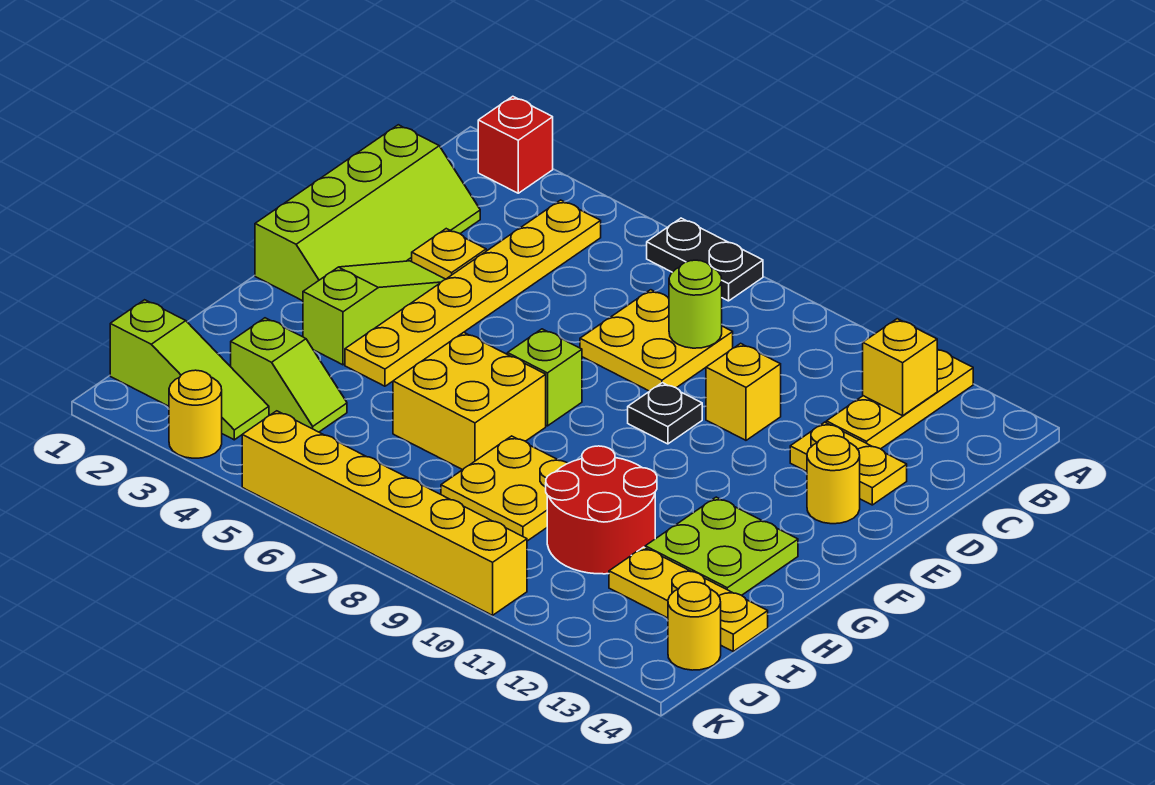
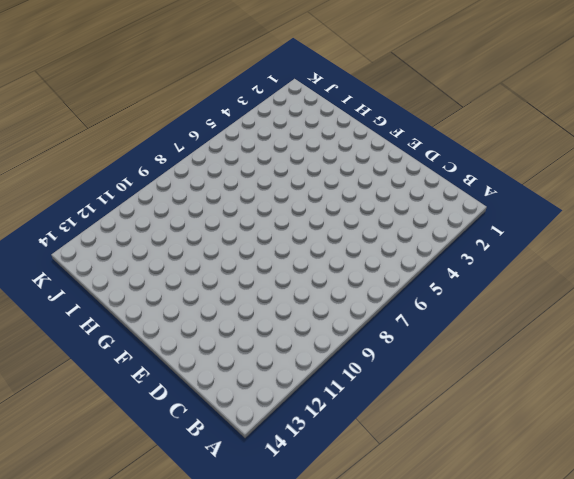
none -> red 1x1 brick [478,96,553,193]
none -> black 1x2 plate [647,218,763,301]
none -> yellow 1x3 plate [826,349,973,449]

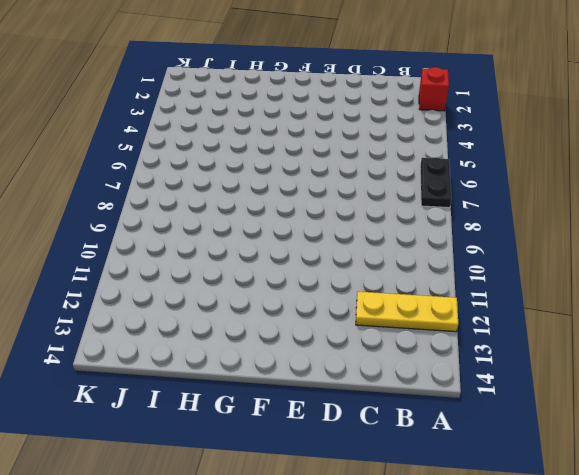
none -> yellow 1x6 plate [345,200,601,386]
none -> lime 2x4 slope [255,125,480,301]
none -> yellow 2x2 plate [580,290,733,391]

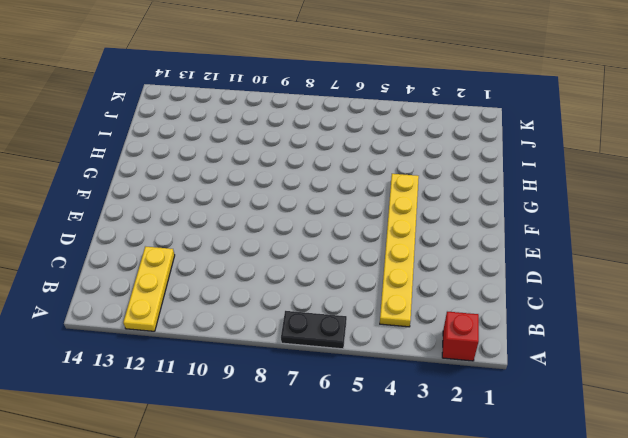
none -> lime 2x4 slope [255,125,480,301]
none -> yellow 2x2 plate [580,290,733,391]
none -> yellow 1x1 plate [412,229,486,279]

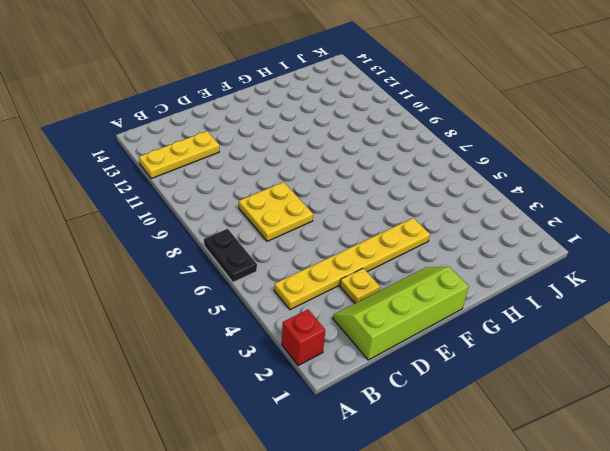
none -> yellow 1x1 brick [706,343,781,440]
none -> yellow 1x2 plate [790,422,907,505]
none -> lime 1x3 slope [303,261,445,365]

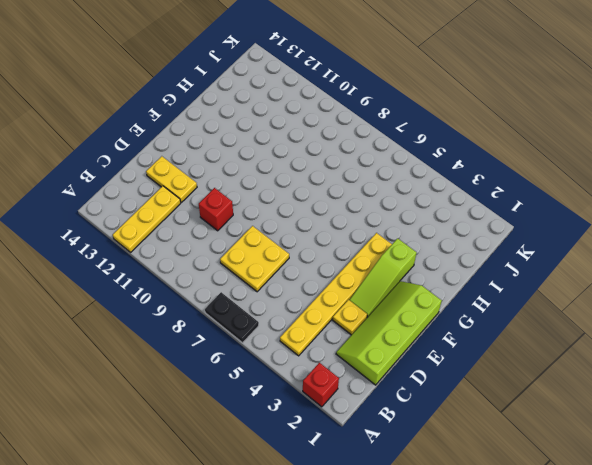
red 1x1 brick [199,188,233,231] -> yellow 1x1 brick [706,343,781,440]
none -> black 1x1 plate [628,383,702,444]
none -> yellow 1x1 round brick [807,436,860,524]
none -> lime 1x1 brick [507,329,582,426]

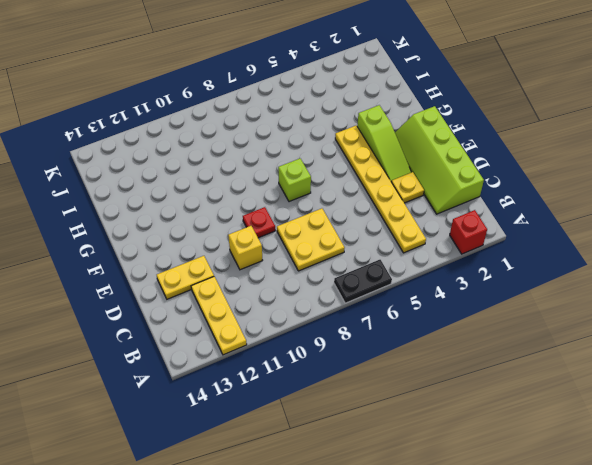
red 1x1 plate [243,207,275,238] -> black 1x1 plate [628,383,702,444]
none -> yellow 1x1 round brick [807,436,860,524]
none -> yellow 2x2 brick [393,332,546,470]
none -> lime 2x2 plate [645,497,798,595]

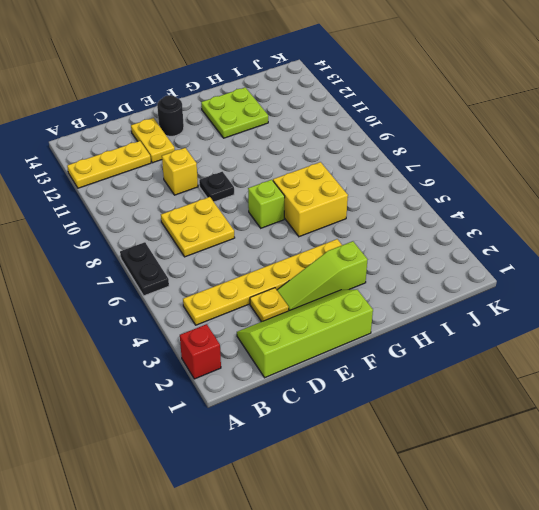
black 1x1 round brick [157,95,184,136] -> yellow 1x1 round brick [807,436,860,524]
none -> yellow 2x2 plate [441,436,568,541]
none -> red 2x2 round brick [546,446,657,574]
none -> lime 1x2 slope [231,318,347,432]

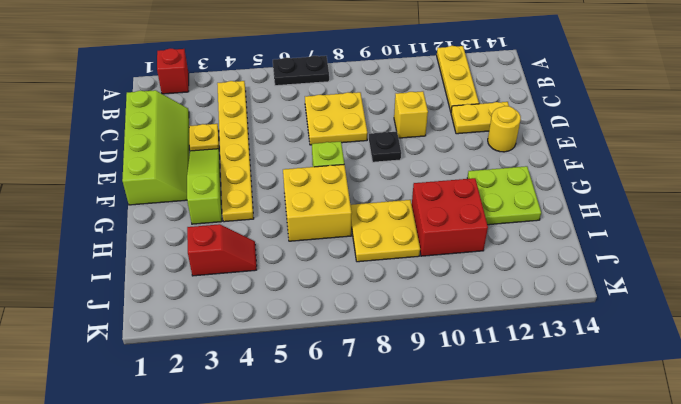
red 2x2 brick [412,178,488,256] -> red 2x2 round brick [546,446,657,574]
red 1x2 slope [187,224,257,276] -> lime 1x2 slope [231,318,347,432]
none -> yellow 1x3 plate [609,547,768,651]
none -> lime 1x3 slope [110,300,269,440]
none -> yellow 1x1 round brick [668,582,721,670]

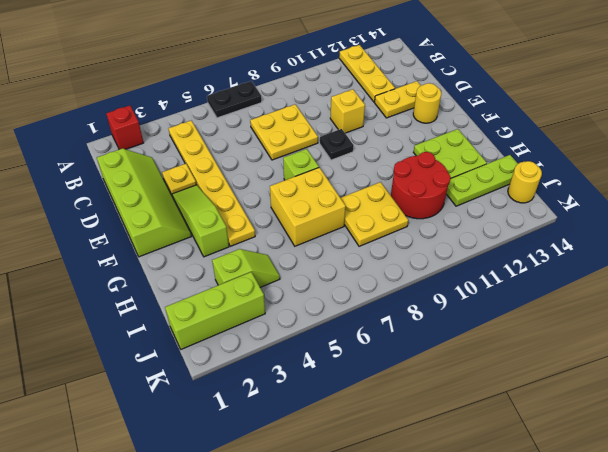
lime 1x3 plate [446,155,518,206] -> yellow 1x3 plate [609,547,768,651]
lime 1x3 brick [165,272,265,349] -> lime 1x3 slope [110,300,269,440]
none -> yellow 1x1 round brick [169,370,222,458]
none -> yellow 1x6 brick [242,411,527,615]
none -> yellow 1x1 brick [863,319,937,416]

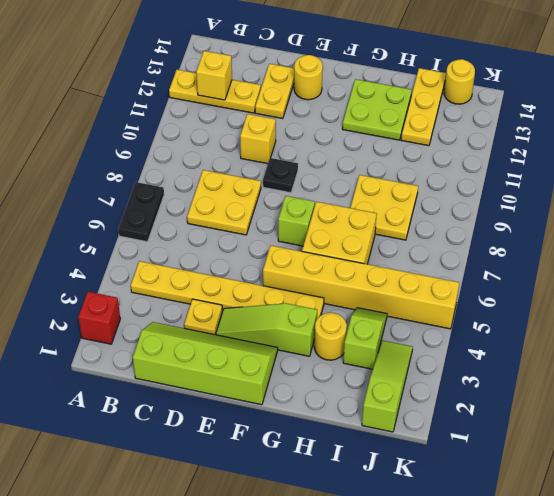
yellow 1x6 brick [263,245,459,329] -> yellow 1x6 brick turned to [242,411,527,615]
yellow 1x1 round brick [314,313,347,360] -> yellow 1x1 round brick moved to [169,370,222,458]
none -> red 2x2 round brick [546,446,657,574]
none -> lime 1x1 round brick [669,260,722,348]

